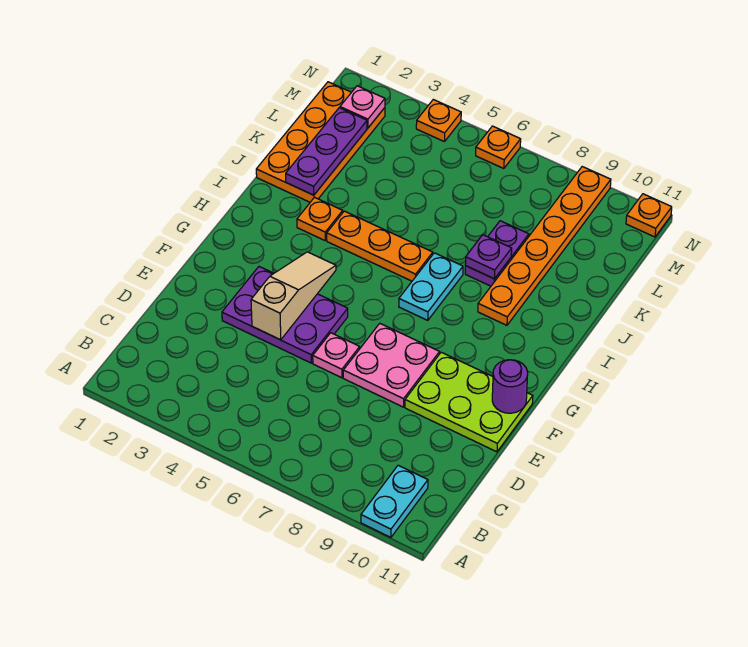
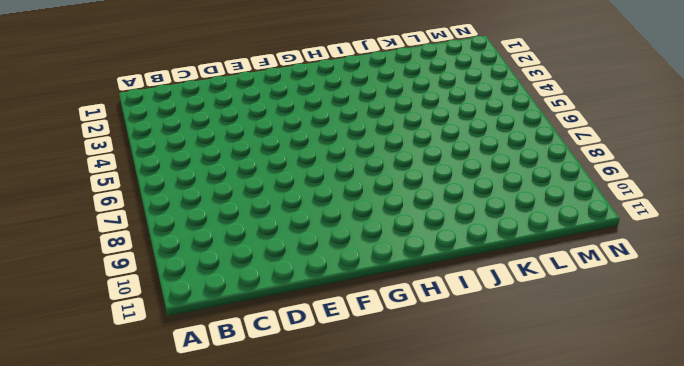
none -> cyan 1x2 plate [361,465,428,537]
none -> purple 2x3 plate [222,267,348,363]
none -> pink 1x1 plate [313,333,360,378]

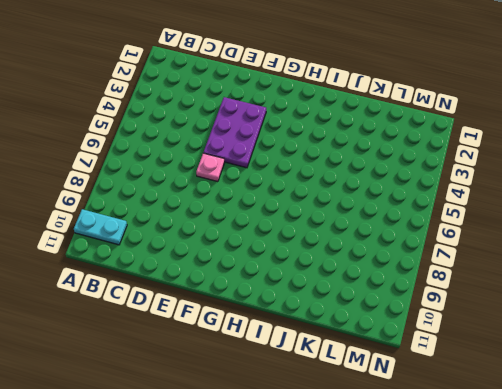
none -> pink 2x2 plate [343,324,440,407]
none -> lime 2x3 plate [405,352,533,452]
none -> cyan 1x2 plate [399,253,463,320]

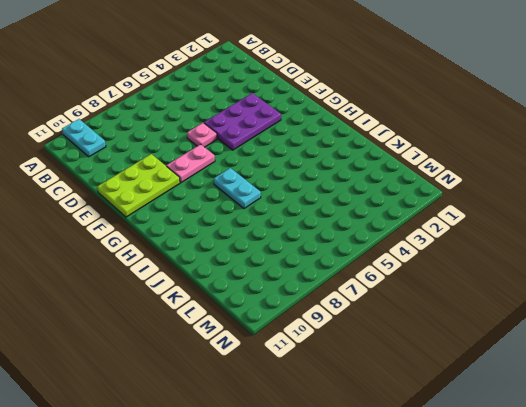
pink 1x2 plate [167,144,215,183] -> pink 2x2 plate [343,324,440,407]
none -> orange 1x1 plate [297,197,343,240]
none -> orange 1x3 plate [327,211,433,281]
none -> orange 1x6 plate [478,167,611,325]

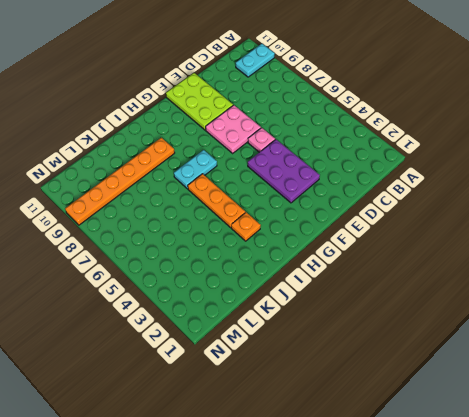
none -> orange 2x4 plate [256,82,385,202]
none -> purple 1x2 plate [465,221,529,286]
none -> orange 1x1 plate [416,100,461,142]

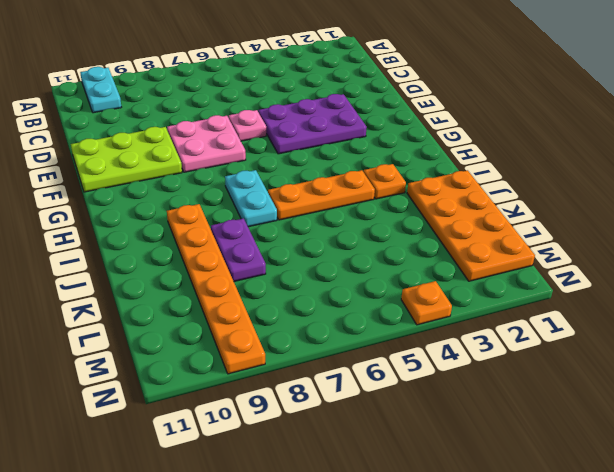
none -> orange 1x1 plate [476,126,521,169]
none -> orange 1x1 plate [626,194,672,237]
none -> tan 1x3 slope [251,252,336,340]

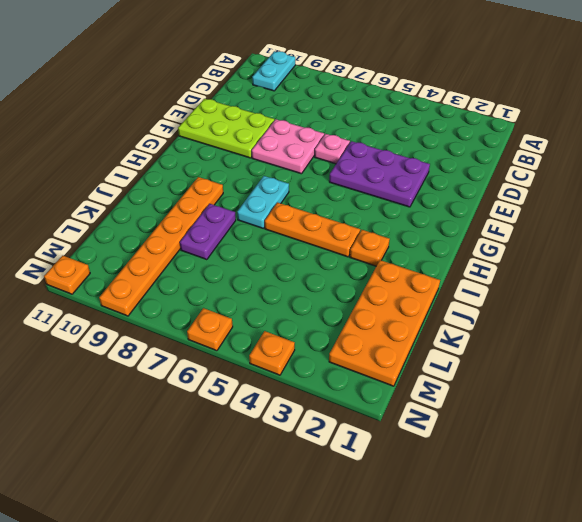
none -> tan 1x3 slope [251,252,336,340]
none -> purple 1x1 round brick [492,360,528,413]
none -> purple 1x3 plate [286,108,367,195]

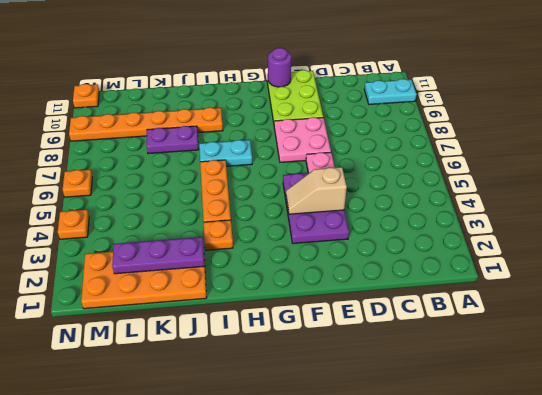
tan 1x2 slope [286,167,347,214] -> tan 1x3 slope [251,252,336,340]
none -> purple 1x1 plate [465,235,512,279]
none -> pink 1x1 plate [340,86,385,128]

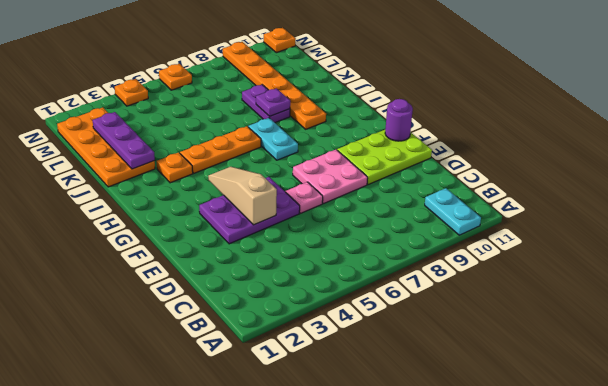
none -> pink 1x1 plate [340,86,385,128]

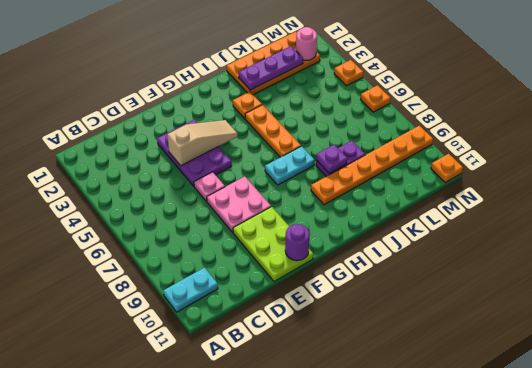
pink 1x1 round brick [296,27,317,60] -> pink 1x1 plate [340,86,385,128]

